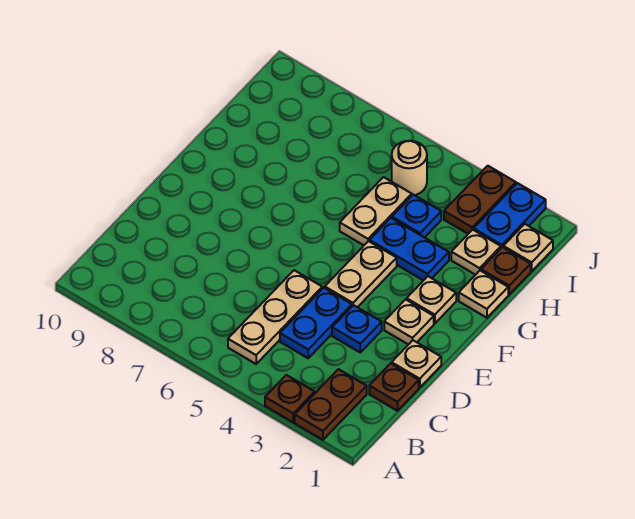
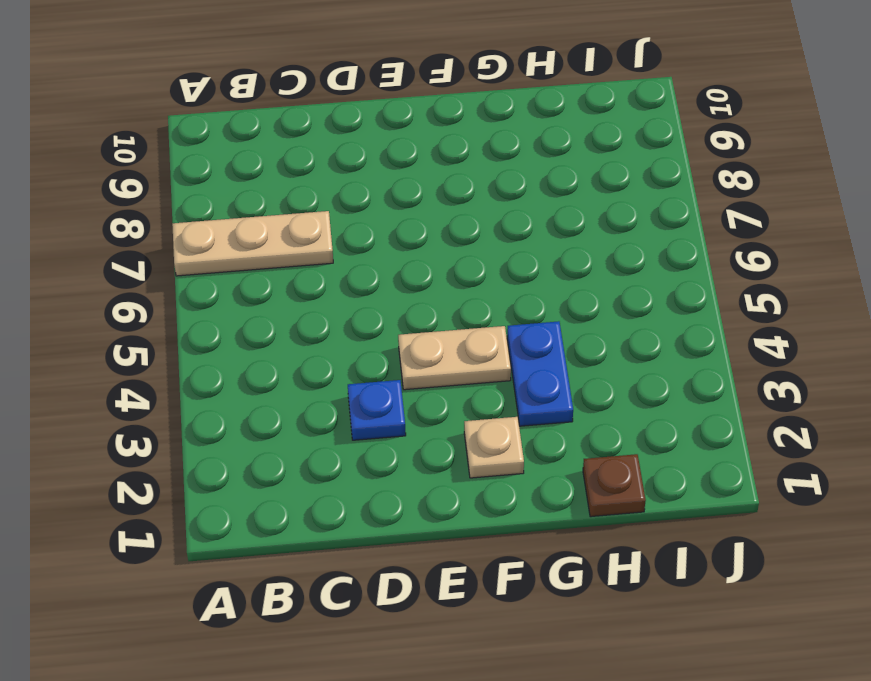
tan 1x3 plate [172,211,333,276] -> tan 1x3 plate moved to [228,270,322,364]
none -> brown 1x2 plate [295,369,367,440]
none -> brown 1x1 plate [265,375,315,422]
none -> brown 1x1 plate [369,363,419,411]

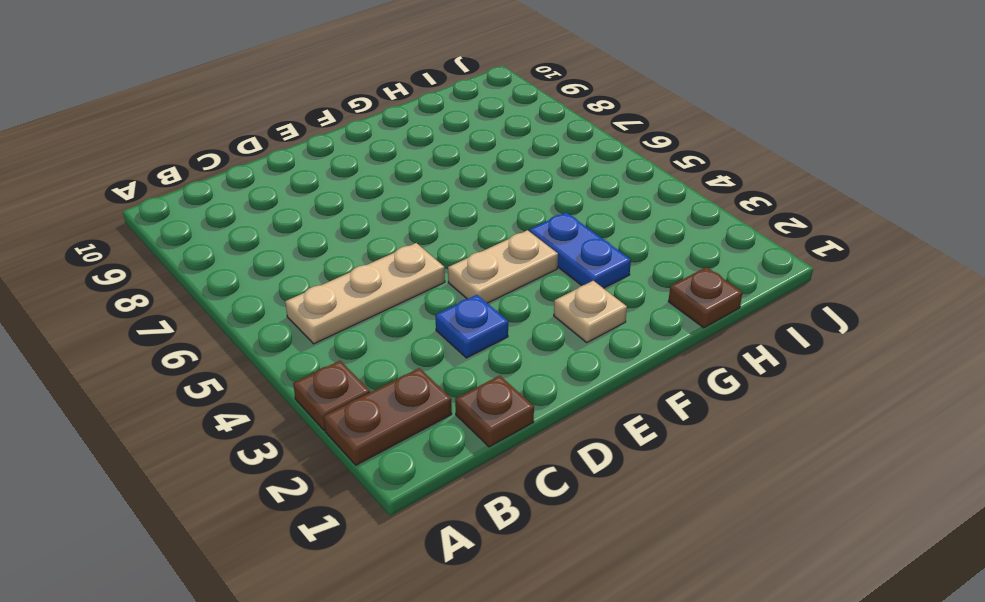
none -> blue 1x2 plate [280,288,352,358]
none -> tan 1x1 plate [392,340,441,388]
none -> tan 1x1 plate [384,299,434,345]

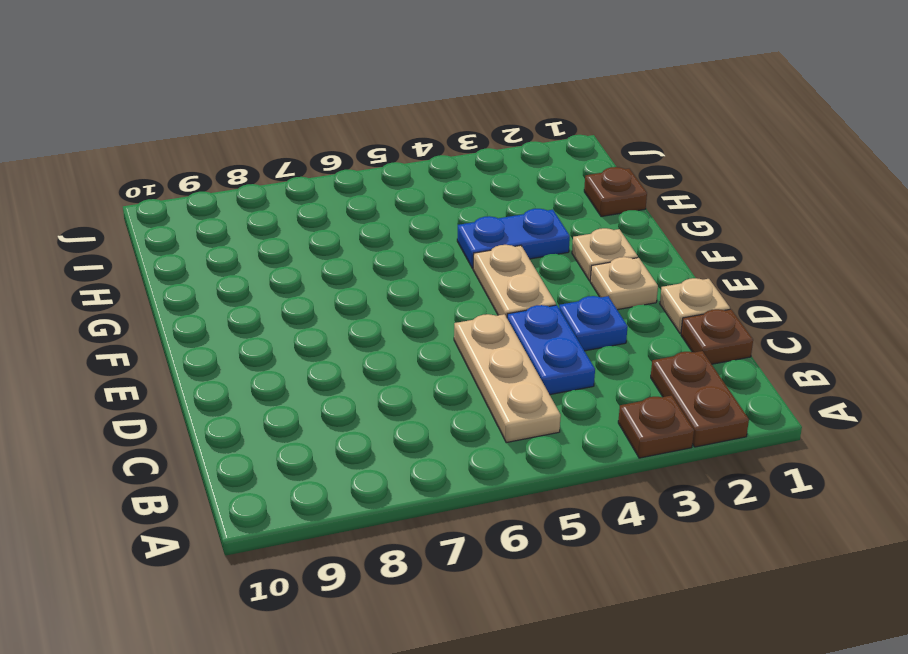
none -> tan 1x1 plate [459,271,508,318]
none -> tan 1x2 plate [340,177,412,245]
none -> tan 1x1 plate [451,230,501,275]

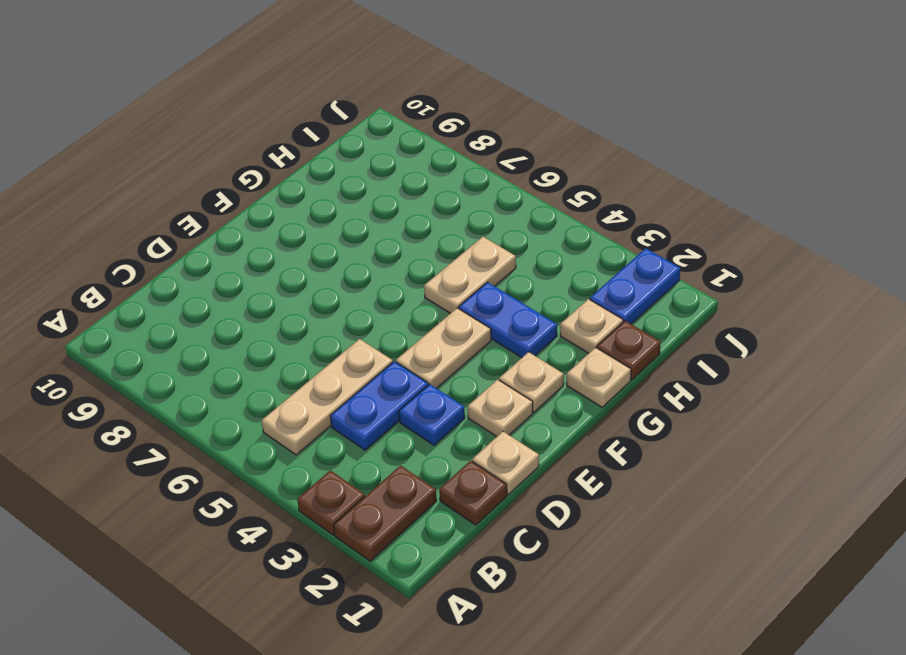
none -> blue 1x1 plate [392,195,441,238]
none -> tan 1x1 plate [503,224,553,271]
none -> brown 1x2 plate [444,166,516,234]

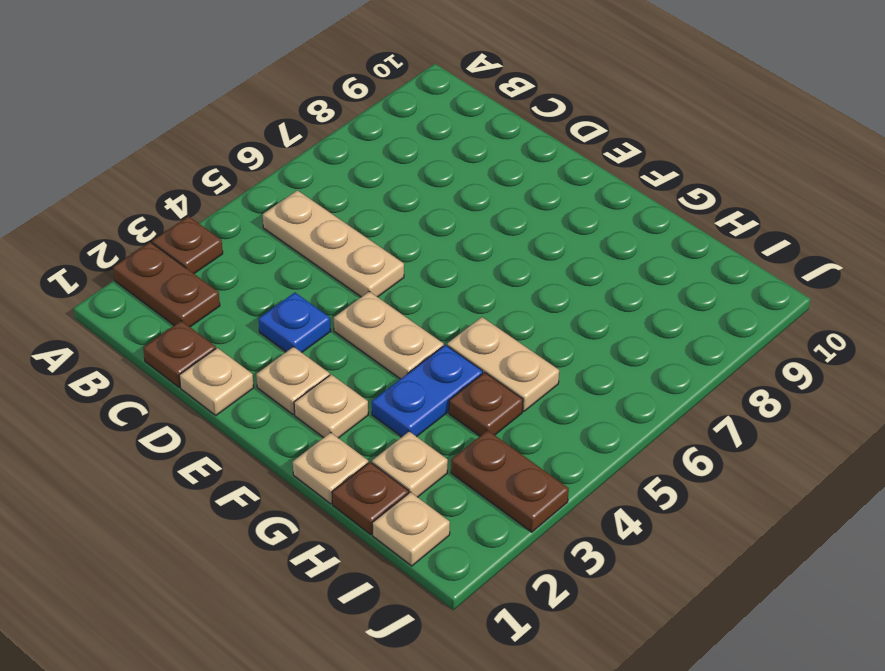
brown 1x1 plate [449,372,523,436] -> blue 1x1 plate [392,195,441,238]
none -> blue 1x2 plate [280,288,352,358]
none -> blue 1x2 plate [474,183,546,248]
none -> tan 1x1 round brick [392,141,427,195]

